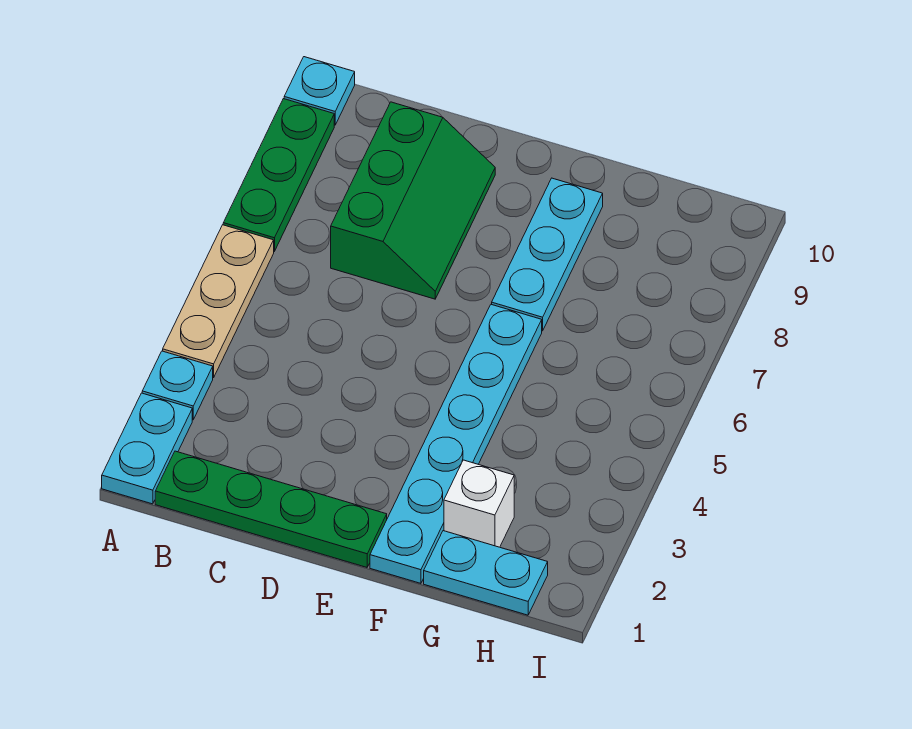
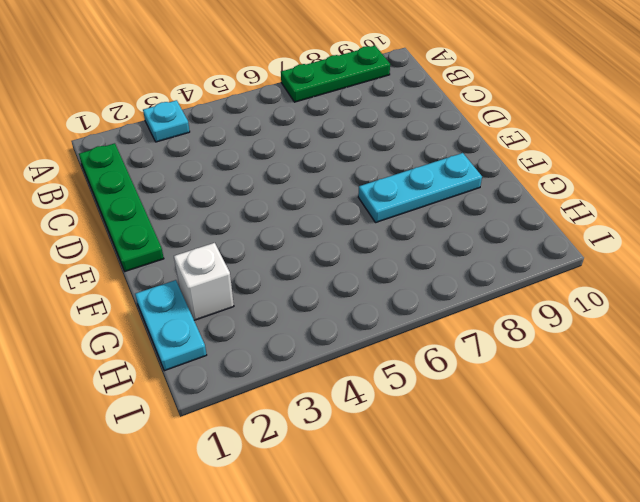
none -> cyan 1x2 plate [102,393,192,504]
none -> tan 1x3 plate [163,225,274,378]

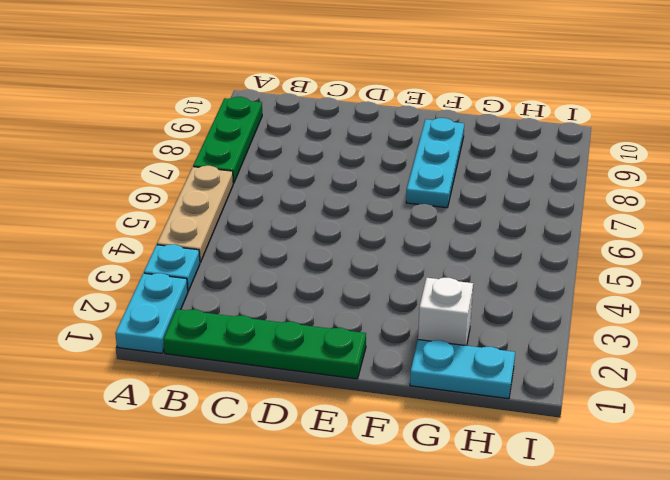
none -> cyan 1x1 plate [284,57,355,125]
none -> green 2x3 slope [331,102,495,299]

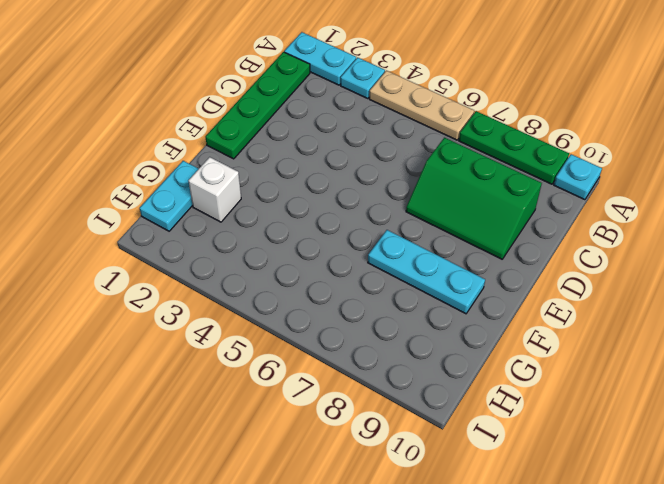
none -> cyan 1x6 plate [370,304,542,583]

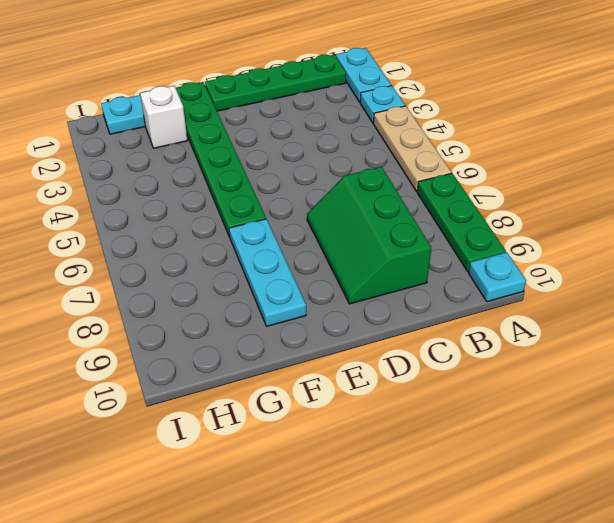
green 1x6 plate [176,82,266,237] -> cyan 1x6 plate [370,304,542,583]

